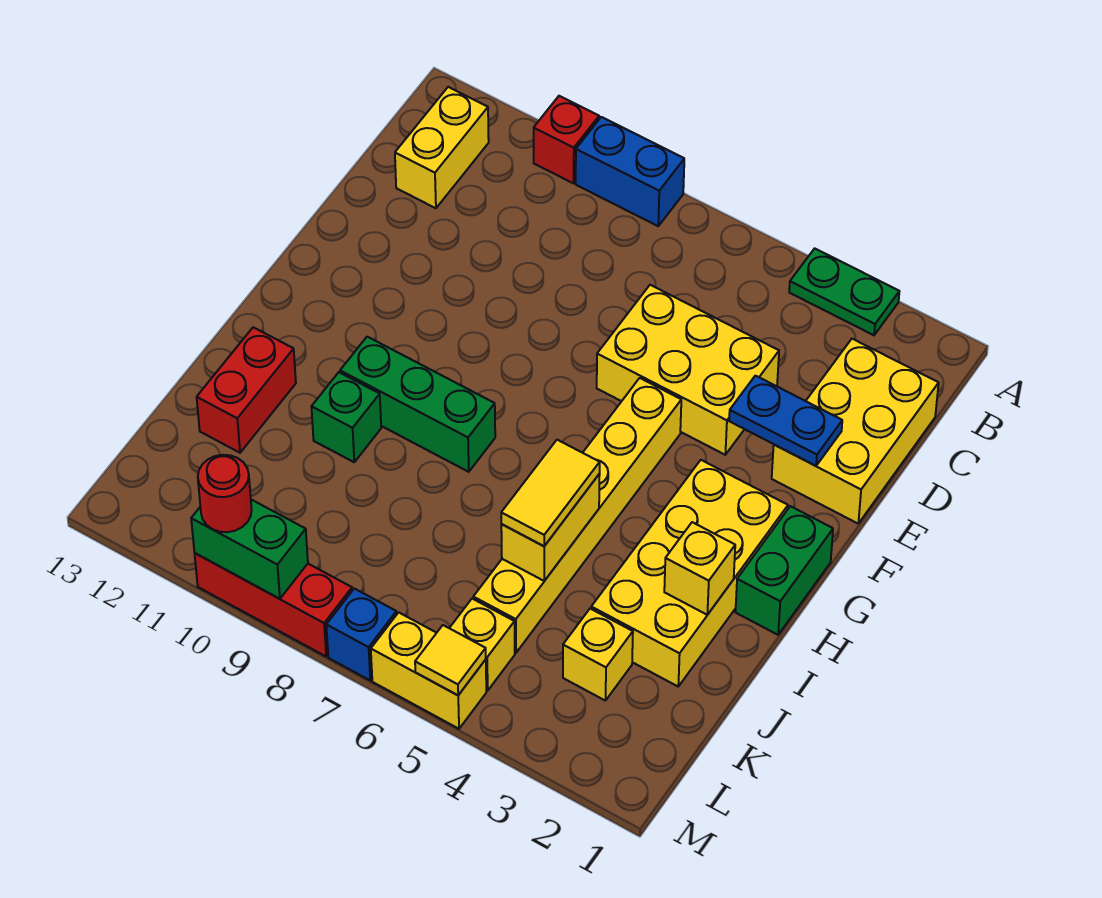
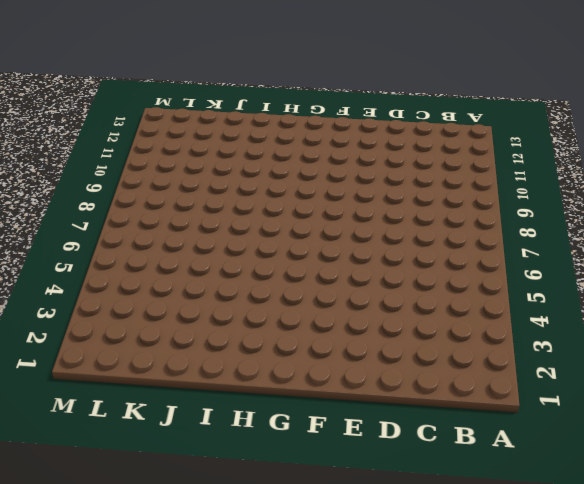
none -> green 1x2 plate [789,248,899,335]
none -> blue 1x2 brick [576,117,684,226]
none -> red 1x1 brick [534,96,599,183]

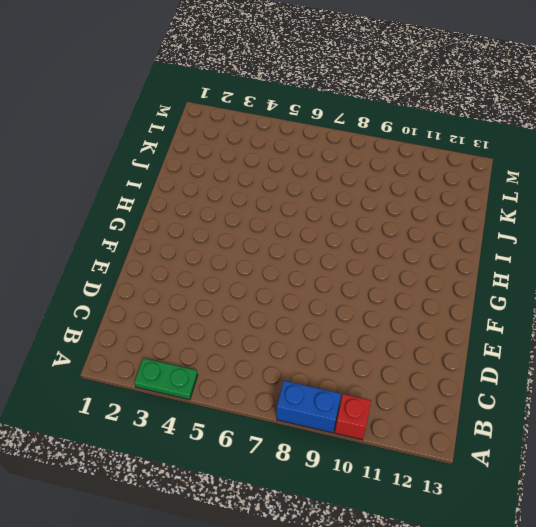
none -> yellow 1x2 brick [395,87,489,208]
none -> yellow 2x3 brick [772,339,939,523]
none -> yellow 2x3 brick [597,285,779,455]

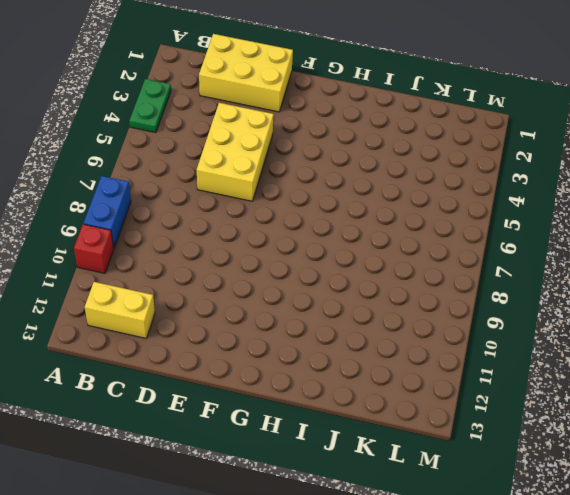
none -> yellow 1x6 brick [473,378,681,653]
none -> green 1x2 brick [735,506,833,635]
none -> yellow 2x4 brick [591,460,788,686]

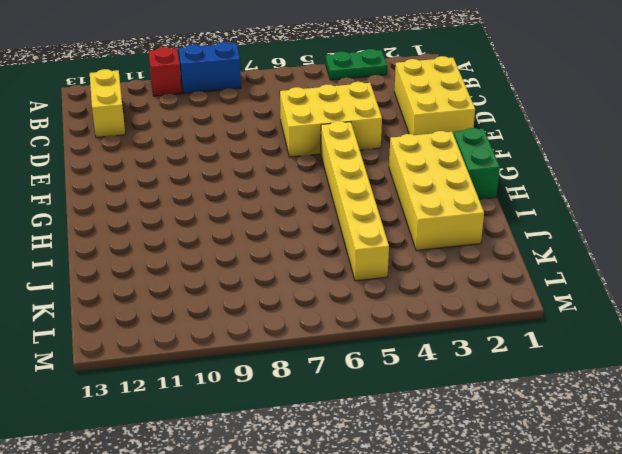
none -> green 1x3 brick [340,337,495,472]
none -> green 1x1 brick [311,372,381,462]
none -> red 1x2 brick [197,327,296,453]

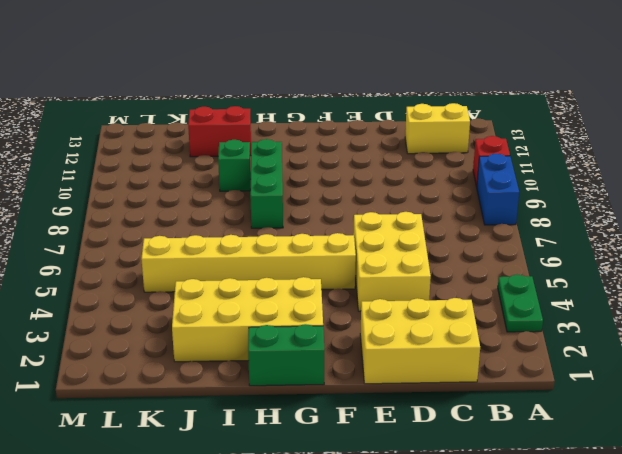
none -> yellow 1x1 brick [563,609,633,701]
none -> yellow 1x1 brick [450,599,515,690]
none -> yellow 1x2 brick [371,612,486,729]

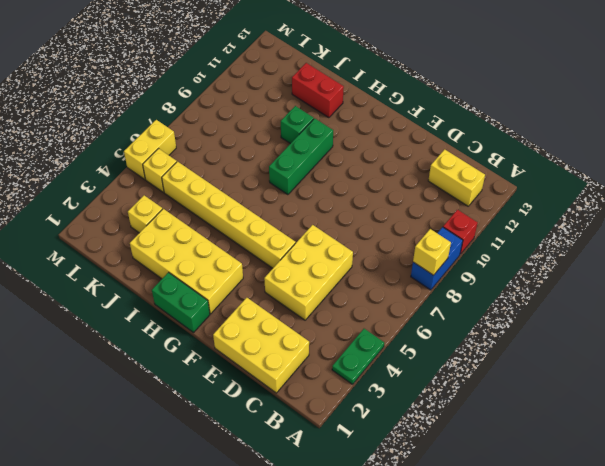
yellow 1x1 brick [413,229,451,275] -> yellow 1x1 brick moved to [664,522,735,615]
none -> blue 1x1 brick [326,589,397,680]
none -> red 1x3 brick [195,553,352,656]
none -> blue 1x2 plate [729,376,842,466]

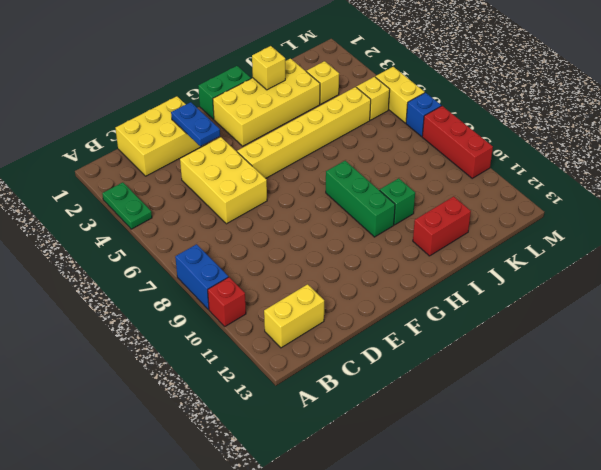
none -> yellow 1x2 brick [501,474,600,581]
none -> yellow 1x1 tile [415,625,486,695]
none -> green 1x2 brick [191,500,308,599]

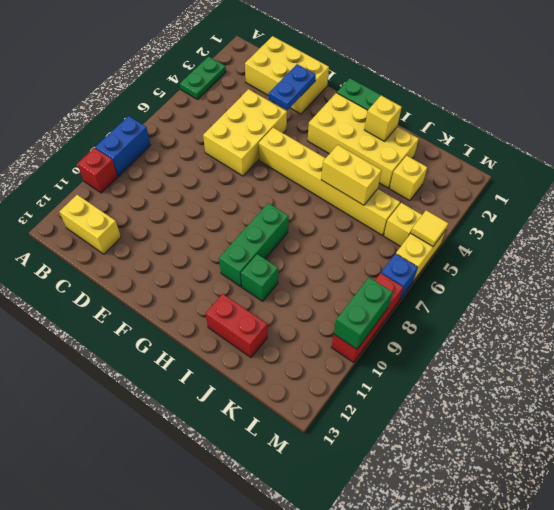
none -> yellow 1x2 tile [501,440,600,546]
none -> red 1x1 round brick [198,455,252,532]

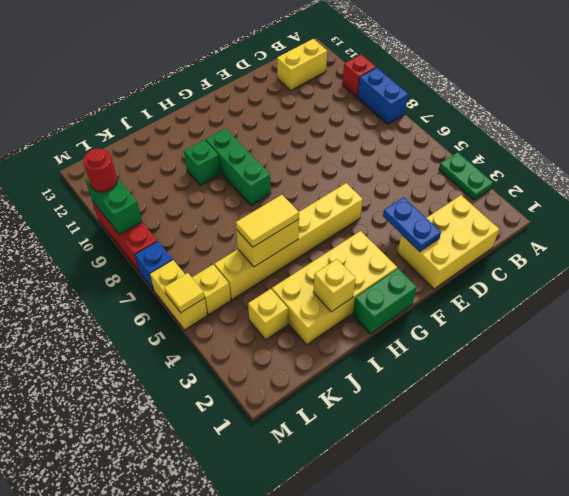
none -> yellow 2x3 brick [597,285,779,455]
none -> red 1x2 brick [197,327,296,453]

